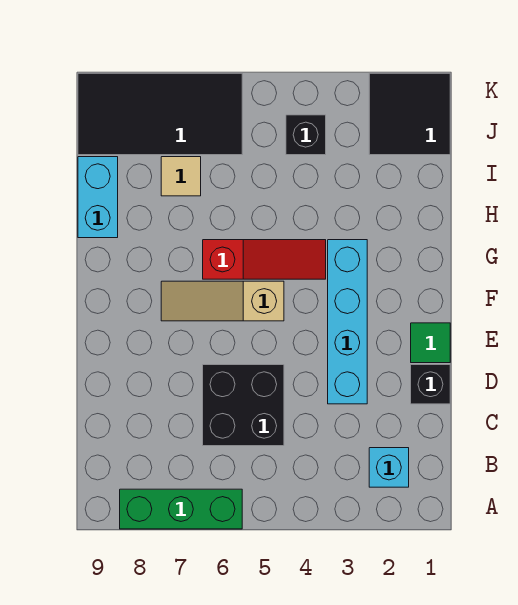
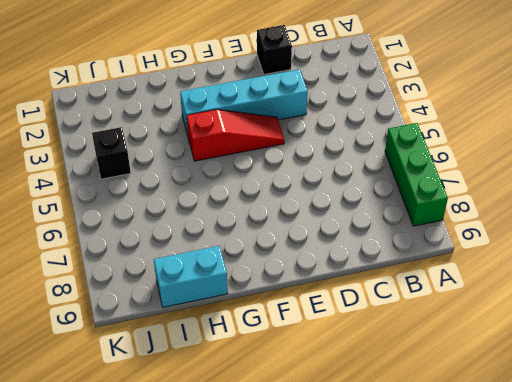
red 1x3 slope [187,109,284,161] -> red 1x3 slope turned to [203,240,326,279]
none -> cyan 1x1 brick [369,448,409,487]
none -> black 2x2 brick [203,365,284,446]
none -> green 1x1 tile [411,323,450,363]

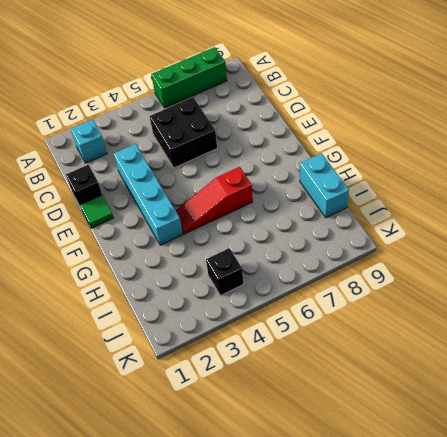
none -> tan 1x3 slope [161,281,284,321]
none -> tan 1x1 tile [161,157,201,196]
none -> black 2x2 tile [369,73,450,155]

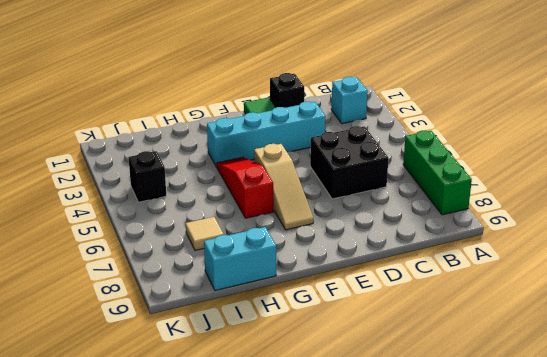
none -> black 2x2 tile [369,73,450,155]
none -> black 2x4 tile [78,73,242,155]

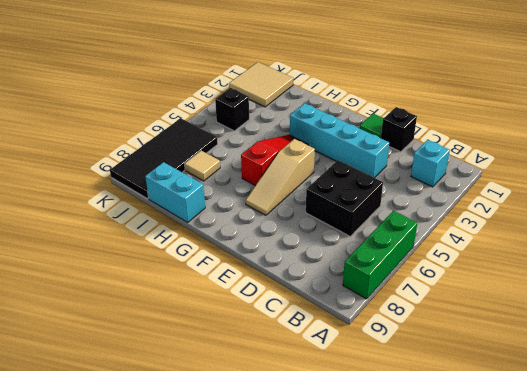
tan 2x2 tile [229,62,293,107] -> black 2x2 tile [369,73,450,155]

